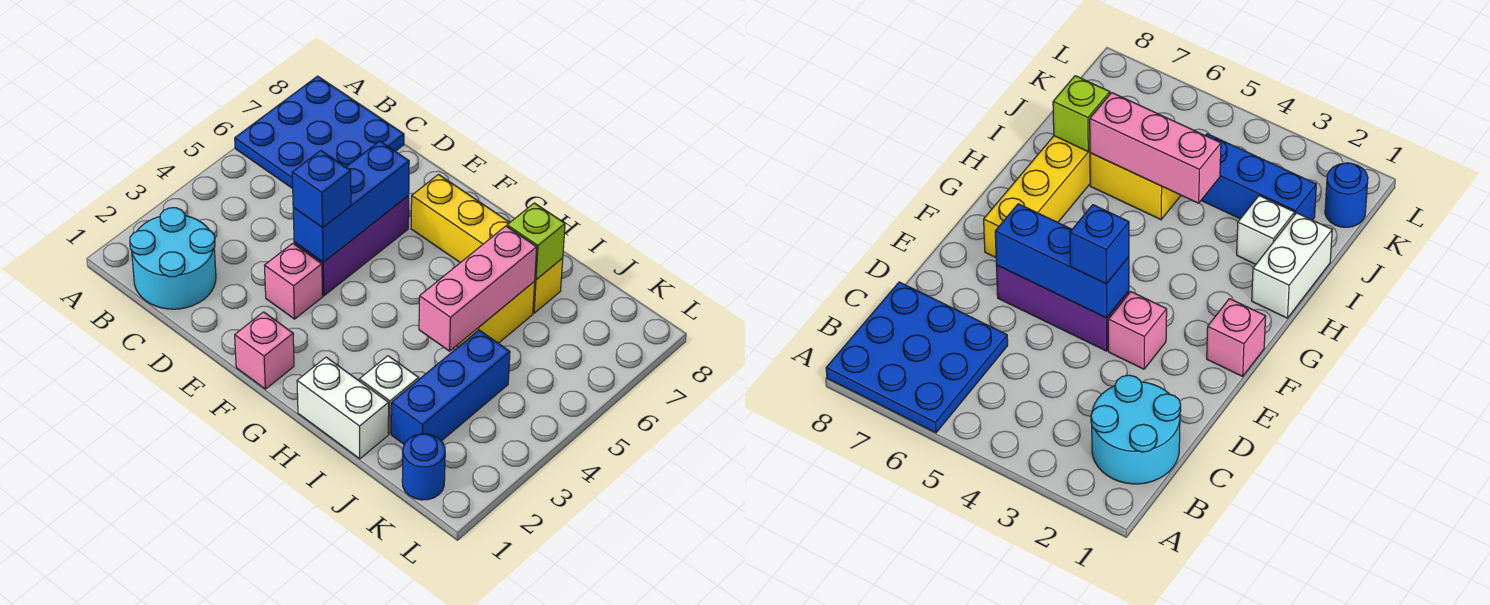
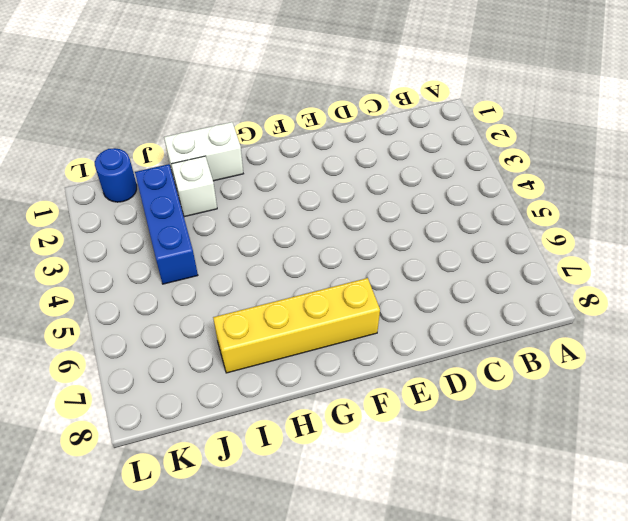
none -> blue 3x3 plate [235,76,404,189]
none -> cyan 2x2 round brick [130,208,216,309]
none -> pink 1x1 brick [264,243,323,319]

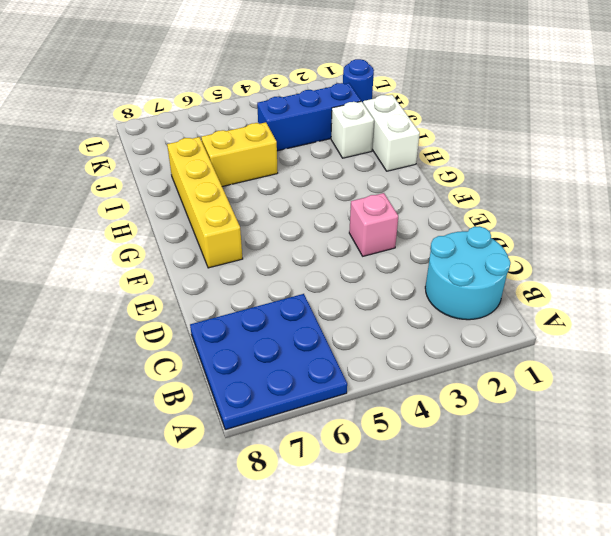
none -> purple 1x3 brick [294,196,409,296]
none -> pink 1x1 brick [235,312,294,389]
none -> blue 1x3 brick [293,141,409,262]

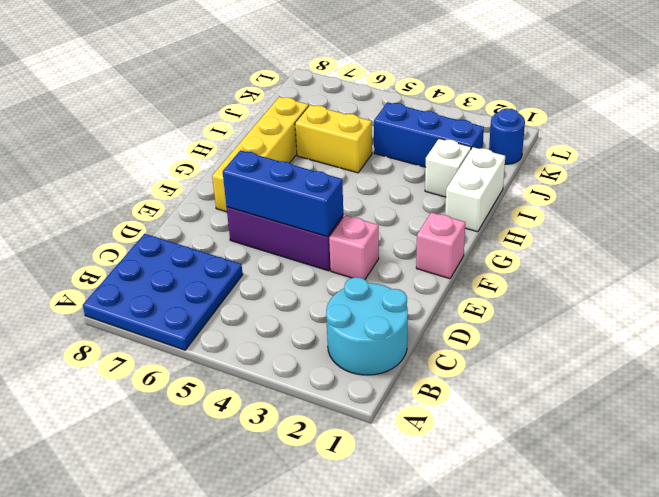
none -> pink 1x3 brick [419,226,537,351]
none -> lime 1x1 brick [507,203,565,280]
none -> blue 1x1 brick [292,151,351,228]

